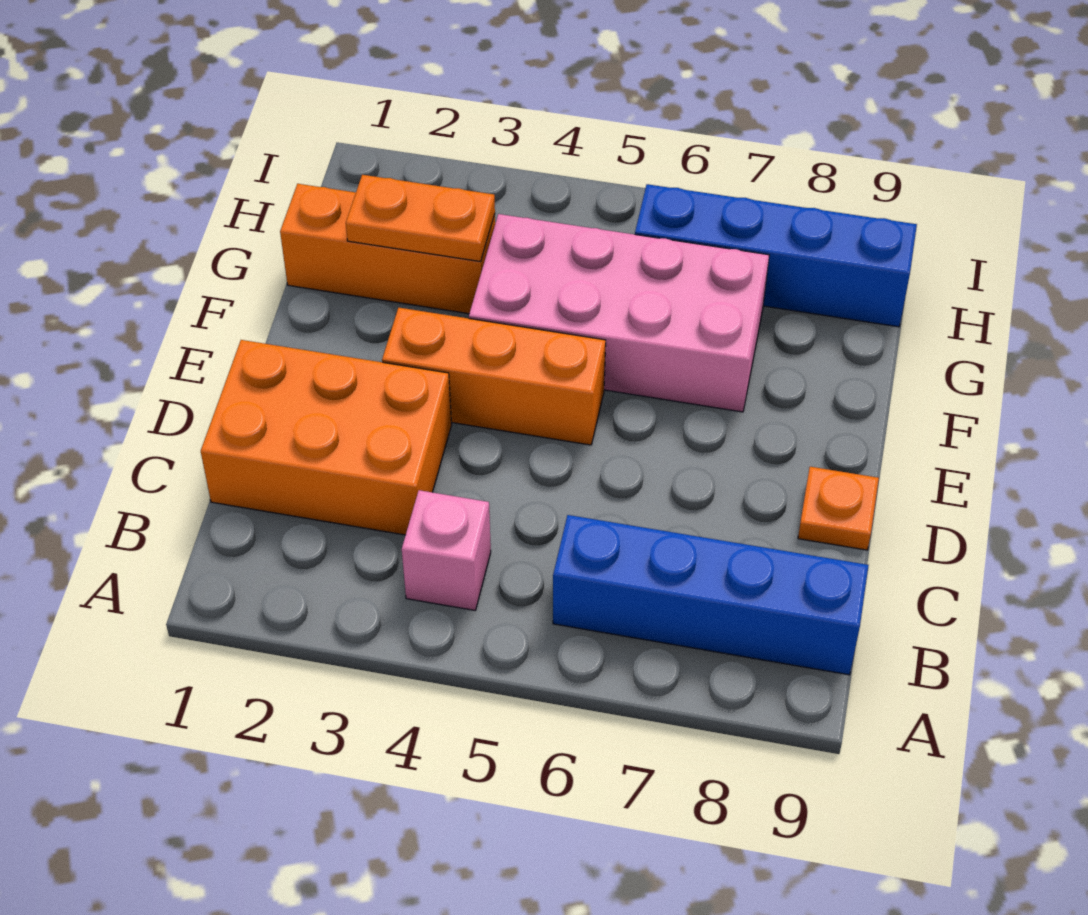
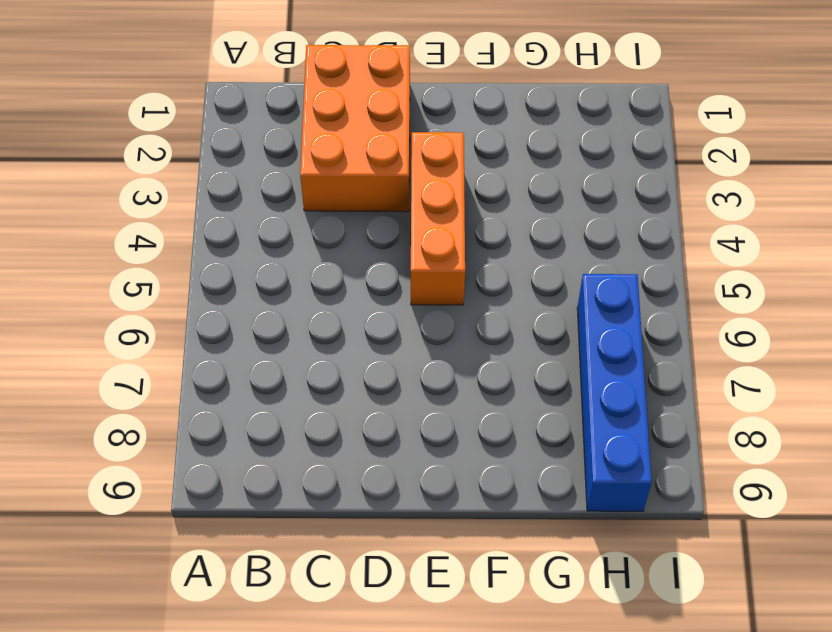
none -> pink 1x1 brick [402,490,491,610]
none -> blue 1x4 brick [553,515,869,675]

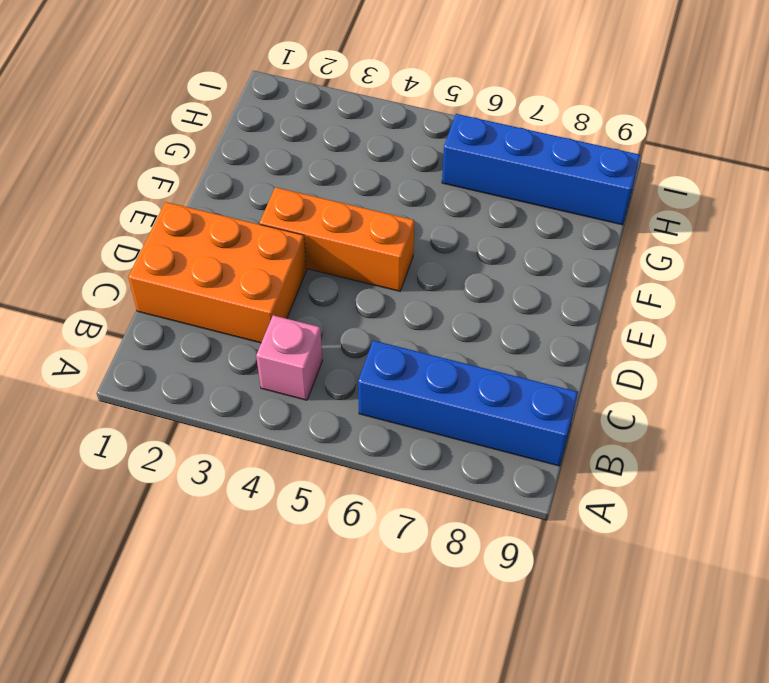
none -> orange 1x1 plate [798,467,879,550]
none -> pink 2x4 brick [469,214,769,412]

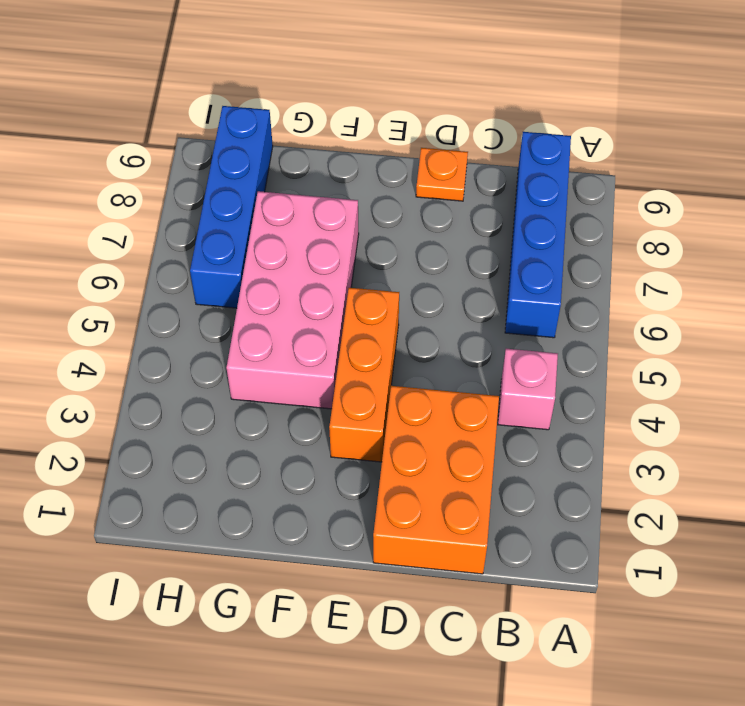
none -> orange 1x3 brick [280,184,495,314]
none -> orange 1x2 plate [346,175,495,262]

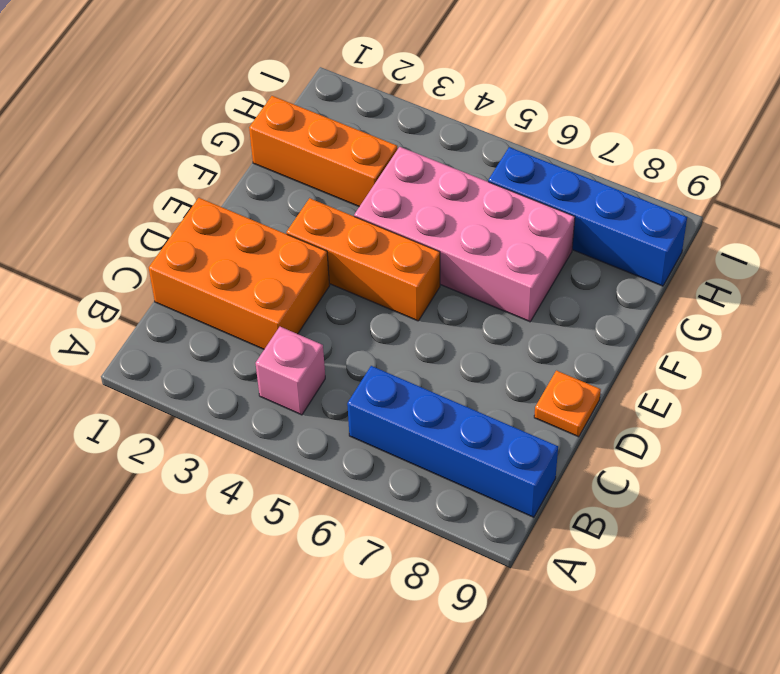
none -> orange 1x2 plate [346,175,495,262]

